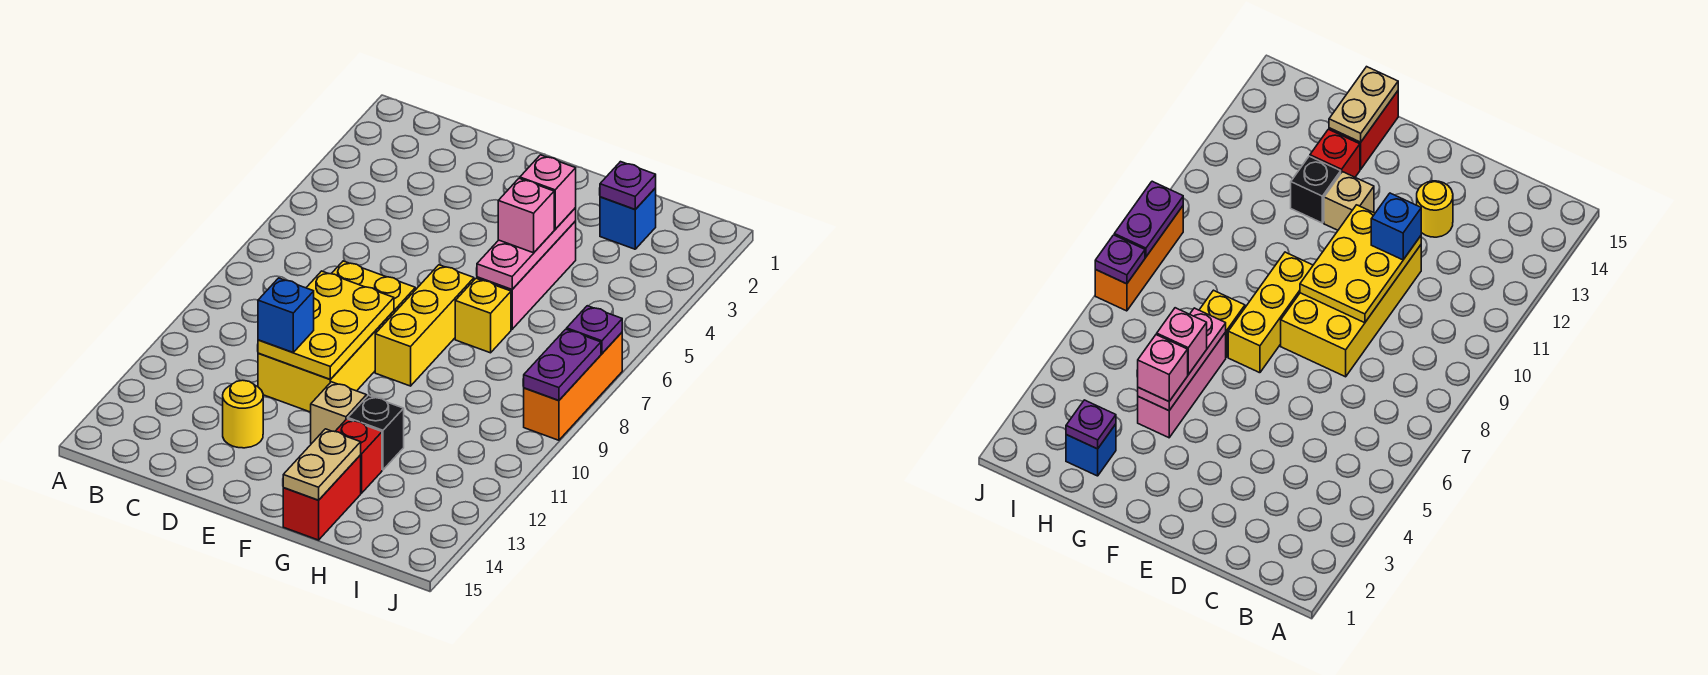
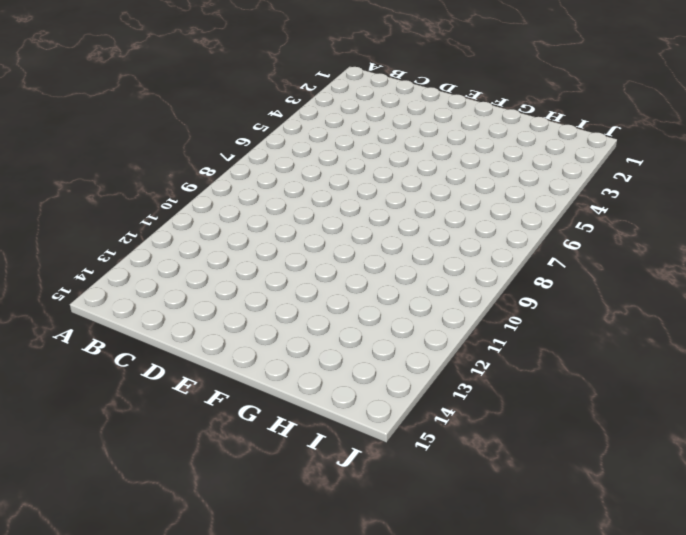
none -> yellow 2x4 brick [258,261,415,412]
none -> yellow 1x1 round brick [223,380,263,448]
none -> yellow 1x3 brick [375,265,474,386]

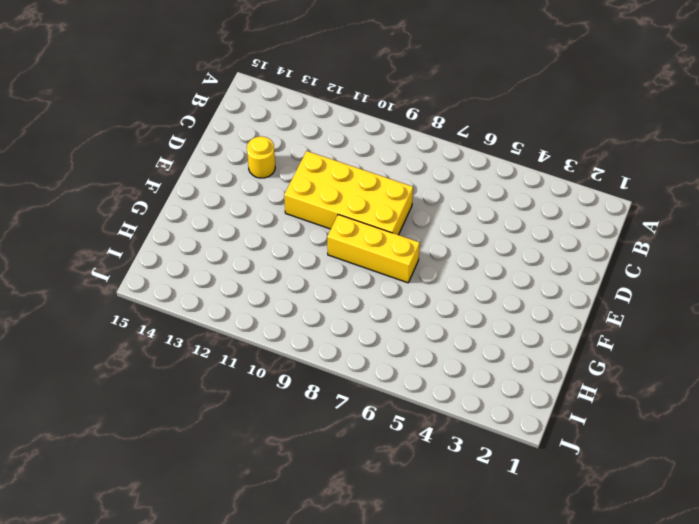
none -> tan 1x1 brick [311,382,367,444]
none -> pink 1x3 brick [477,221,576,329]
none -> yellow 1x1 brick [455,278,511,353]

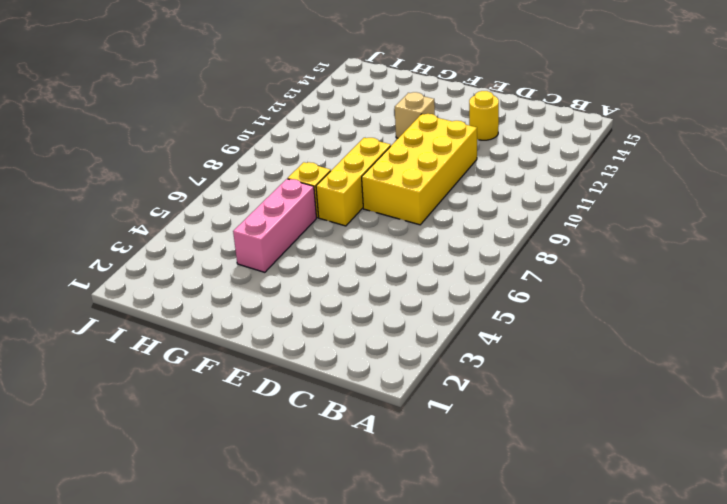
none -> black 1x1 brick [348,395,404,470]
none -> red 1x1 brick [335,419,382,493]
none -> red 1x2 brick [283,455,361,540]

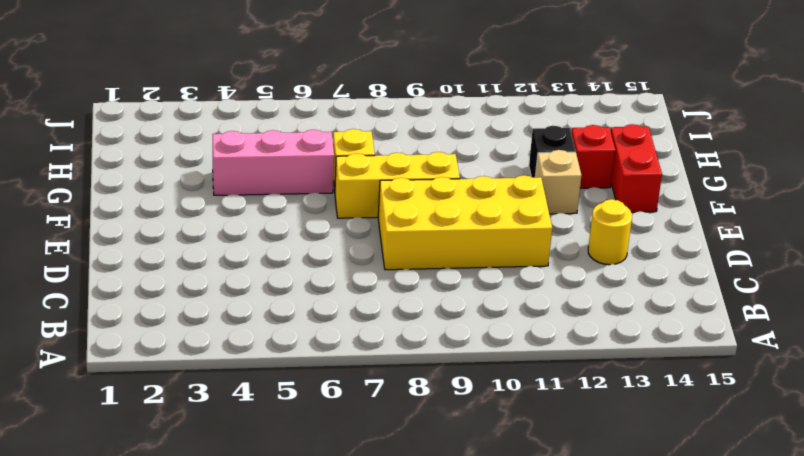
red 1x2 brick [611,124,662,212] -> red 1x2 brick turned to [283,455,361,540]
none -> blue 1x1 brick [600,188,656,249]
none -> orange 1x3 brick [524,333,622,440]
none -> yellow 2x3 plate [258,271,394,379]

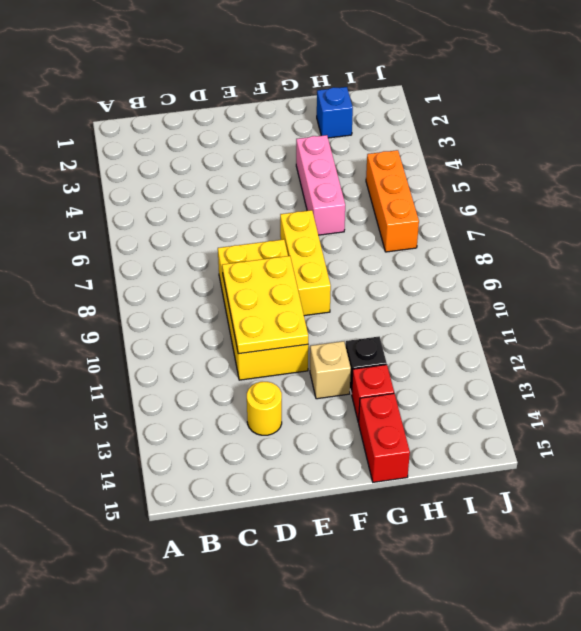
orange 1x3 brick [366,150,419,252] -> orange 1x3 brick moved to [524,333,622,440]
none -> yellow 1x1 brick [455,278,511,353]
none -> pink 1x3 plate [477,208,576,290]
none -> tan 1x2 plate [283,429,361,500]

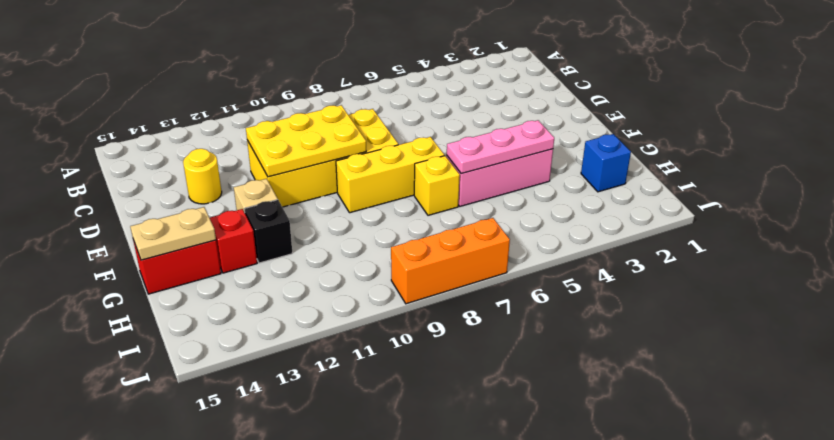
none -> purple 1x1 plate [600,162,656,209]
none -> purple 1x1 plate [567,306,622,354]
none -> purple 1x2 plate [524,329,601,401]

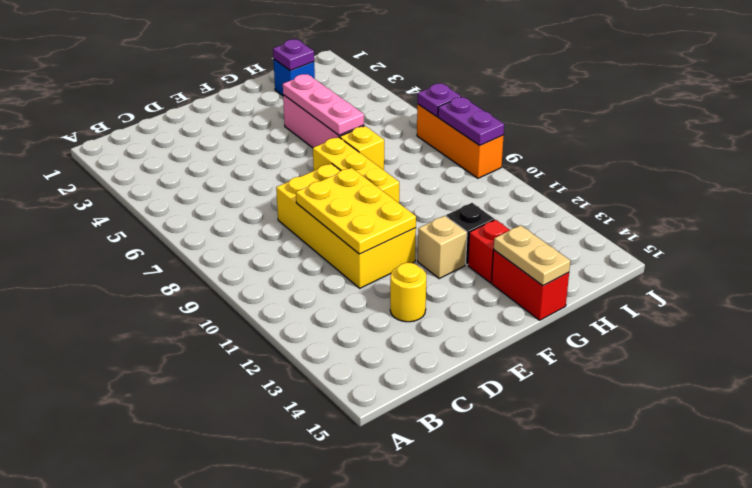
none -> blue 1x1 brick [258,278,314,352]
none -> pink 1x1 brick [520,155,576,229]
none -> pink 1x1 brick [498,178,554,253]

